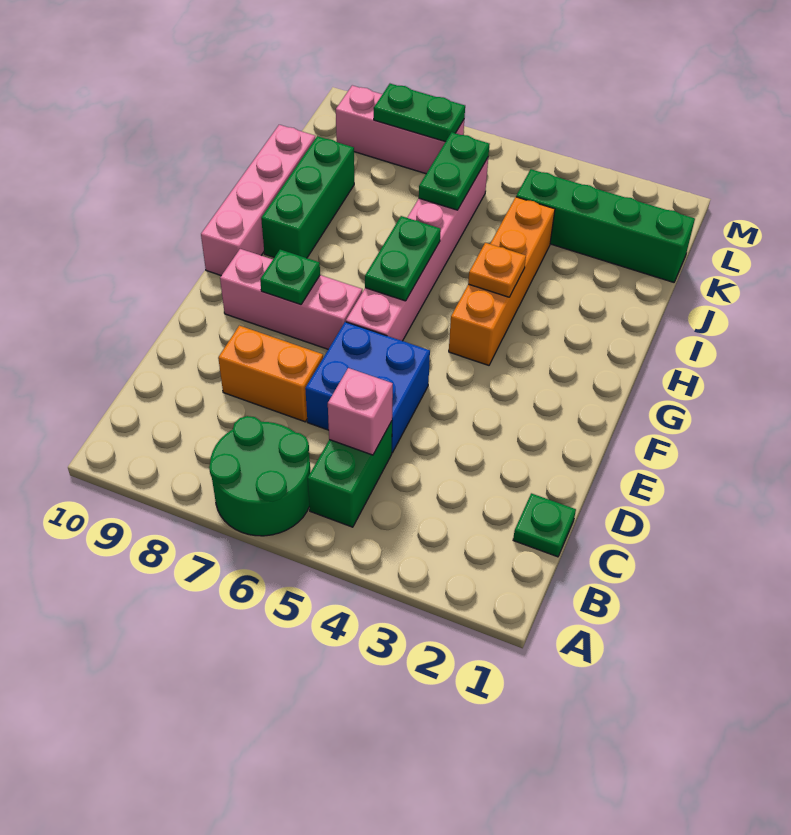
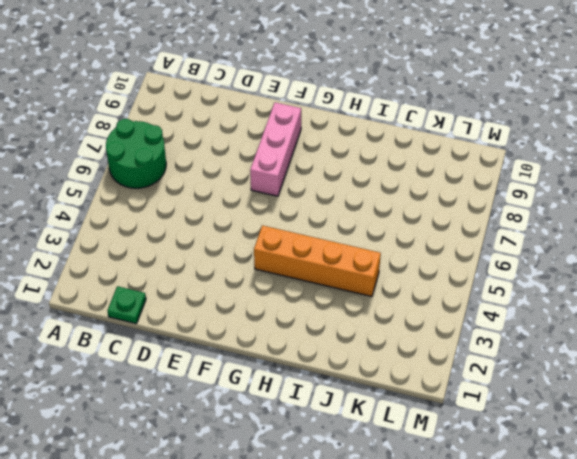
none -> green 1x2 brick [308,421,392,527]
none -> blue 2x2 brick [305,322,430,453]
none -> orange 1x2 brick [218,326,323,422]

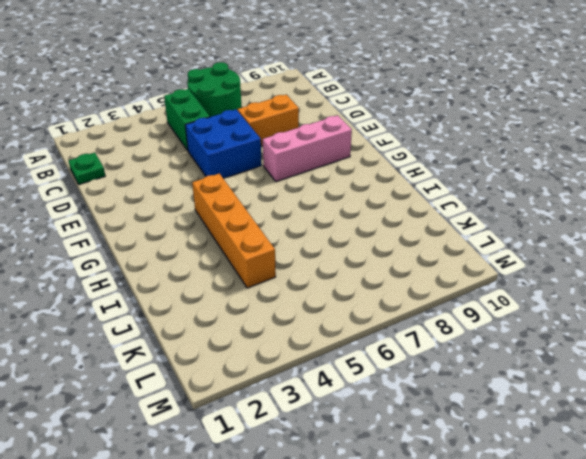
none -> pink 1x6 brick [346,158,488,341]
none -> pink 1x4 brick [201,125,315,276]
none -> green 1x3 brick [261,136,354,258]

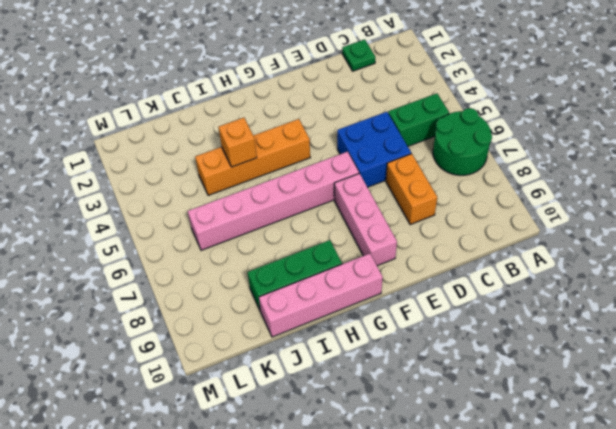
orange 1x1 brick [219,118,257,167] -> none
none -> green 1x4 brick [516,169,695,282]
none -> pink 1x3 brick [336,85,464,174]
none -> pink 1x1 brick [328,368,393,455]

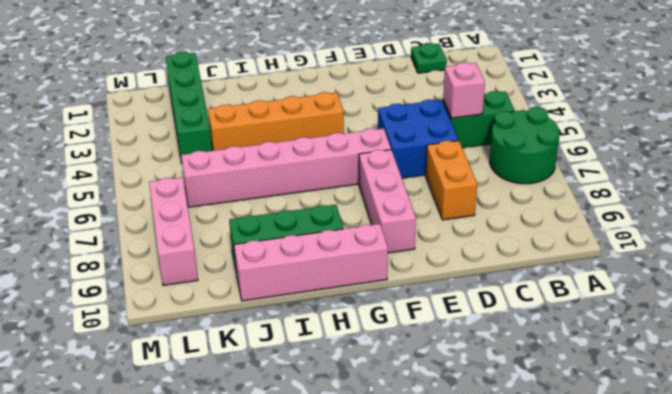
none -> green 1x1 plate [260,250,320,305]
none -> green 1x2 plate [365,216,441,301]
none -> orange 1x1 plate [468,243,526,297]

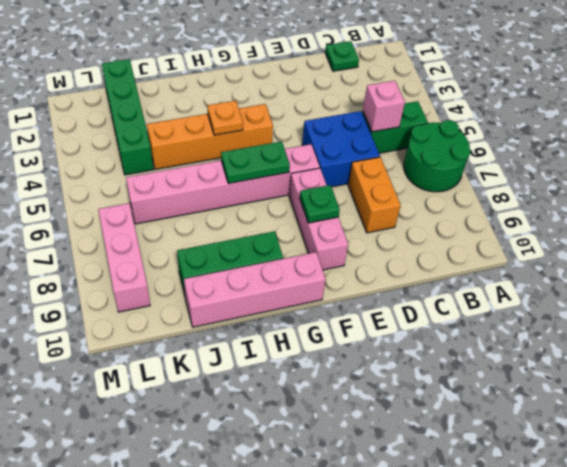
none -> green 1x2 plate [419,132,490,210]
none -> green 1x2 plate [374,84,465,142]

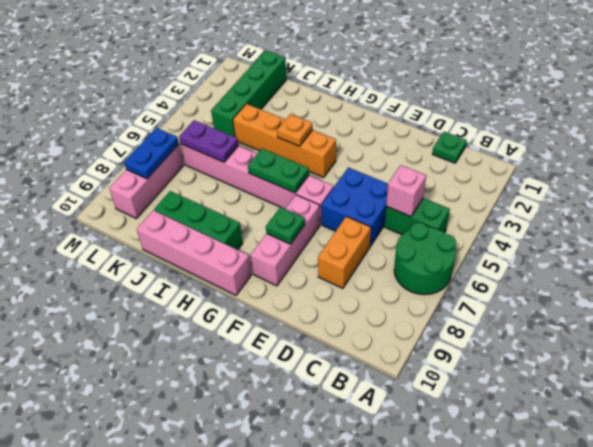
purple 1x2 plate [179,120,239,162] -> green 1x2 plate [419,132,490,210]
blue 1x2 plate [124,128,179,179] -> green 1x2 plate [374,84,465,142]

